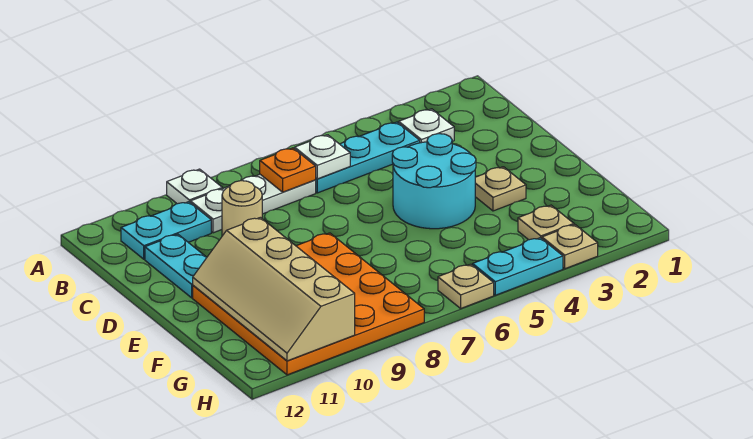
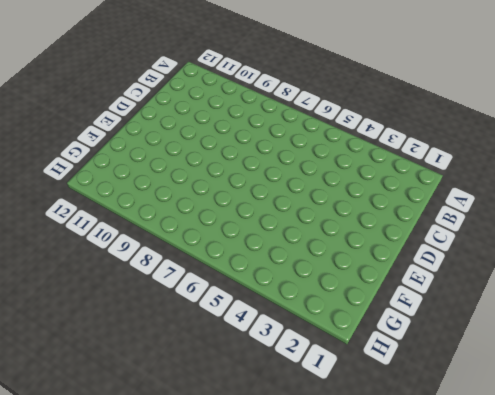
none -> white 1x1 plate [167,169,222,204]
none -> white 1x1 plate [399,109,454,143]
none -> cyan 1x3 plate [316,122,420,193]

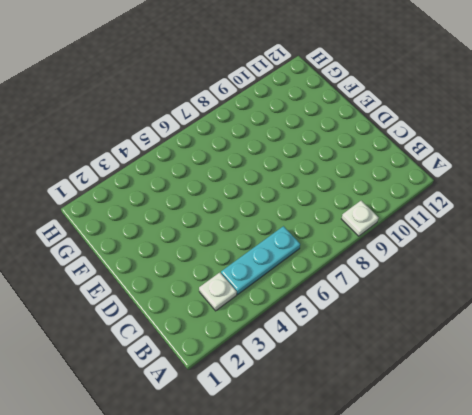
none -> white 1x3 plate [190,175,316,233]
none -> cyan 1x2 plate [121,202,211,259]
none -> tan 1x1 round brick [222,181,262,236]

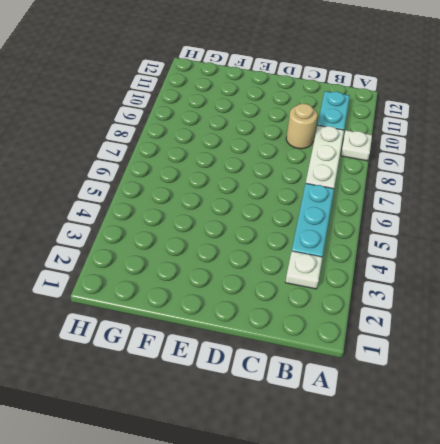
none -> cyan 1x2 plate [145,234,207,298]
none -> cyan 2x2 round brick [392,134,476,229]
none -> tan 1x1 plate [475,167,526,211]

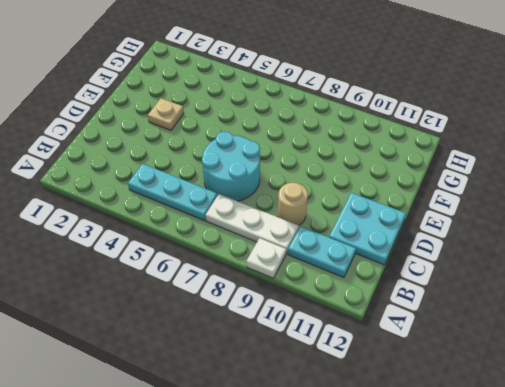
cyan 2x2 round brick [202,132,260,201] -> cyan 2x2 round brick moved to [392,134,476,229]
cyan 2x2 plate [329,193,406,265] -> cyan 1x2 plate [145,234,207,298]
none -> white 1x1 plate [399,109,454,143]
none -> orange 4x4 plate [193,233,424,375]
none -> tan 1x1 plate [518,205,574,240]

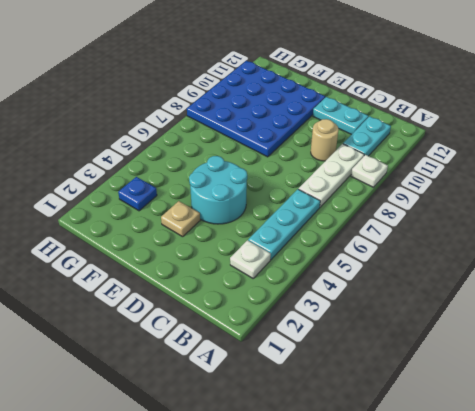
blue 4x4 plate [187,61,325,157] -> orange 4x4 plate [193,233,424,375]
blue 1x1 plate [118,177,157,211] -> tan 1x1 plate [518,205,574,240]
none -> tan 1x1 plate [542,225,598,269]
none -> cyan 1x2 plate [473,238,563,295]
none -> tan 1x1 plate [438,264,494,308]

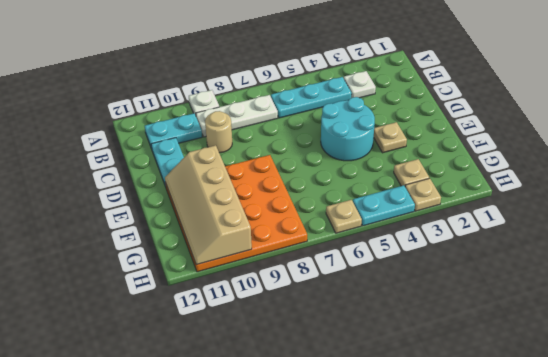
none -> white 1x1 plate [295,135,350,179]
none -> orange 1x1 plate [260,148,316,192]

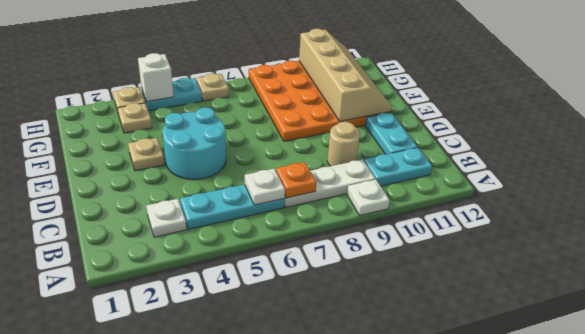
white 1x1 brick [138,53,174,102] -> none

